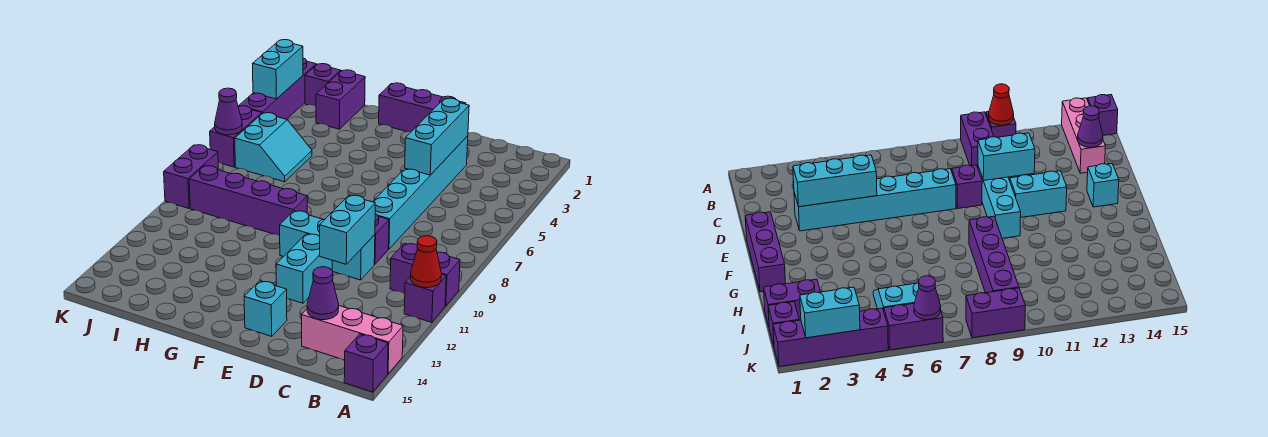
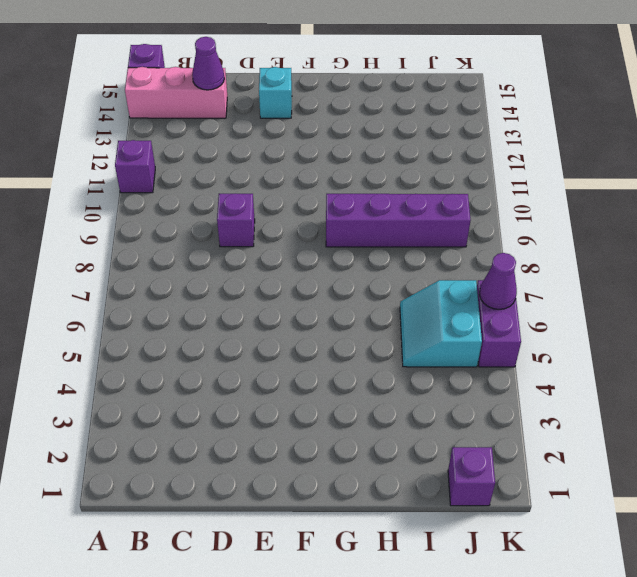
none -> purple 1x2 brick [390,243,460,306]
none -> cyan 1x6 brick [373,136,468,249]
none -> cyan 1x3 brick [280,211,375,280]

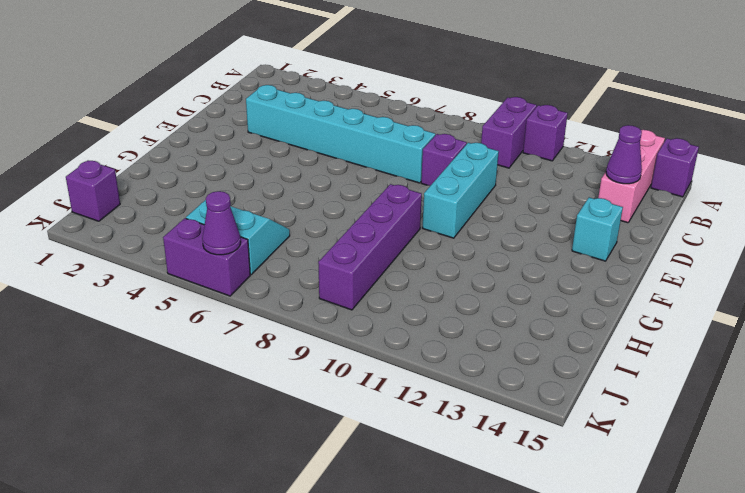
none -> purple 1x3 brick [379,83,466,132]
none -> cyan 1x2 brick [276,234,332,303]
none -> purple 1x2 brick [316,70,365,129]

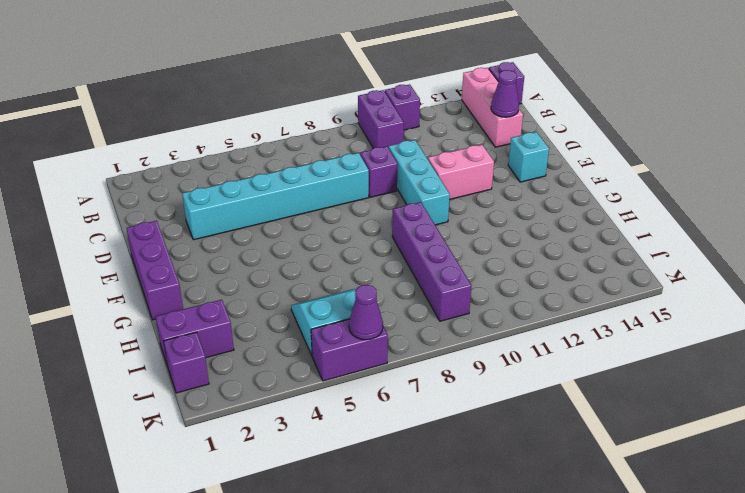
pink 1x2 brick [428,145,494,200] -> cyan 1x2 brick [276,234,332,303]
none -> purple 1x4 brick [239,58,316,119]
none -> purple 1x2 brick [164,145,218,208]
none -> red 1x1 cone [411,236,441,288]

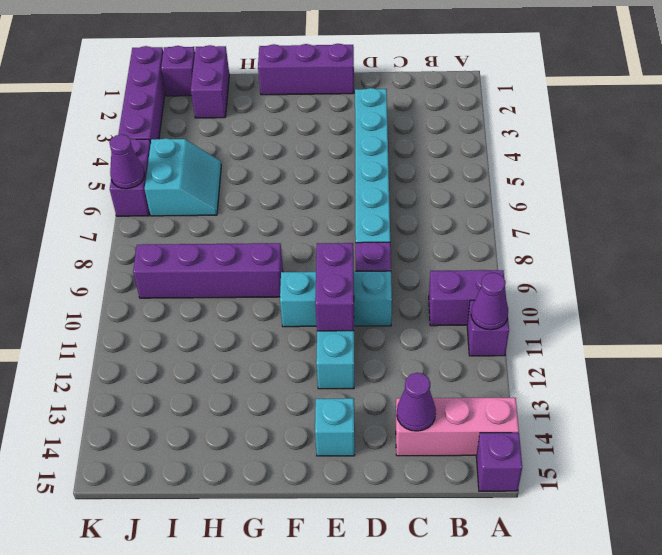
purple 1x1 cone [471,273,508,330] -> red 1x1 cone [411,236,441,288]
purple 1x2 brick [315,243,354,331] -> purple 1x2 brick moved to [164,145,218,208]
none -> cyan 1x3 brick [405,98,469,175]
none -> cyan 1x2 brick [320,195,375,264]
none -> cyan 1x2 brick [253,40,303,99]

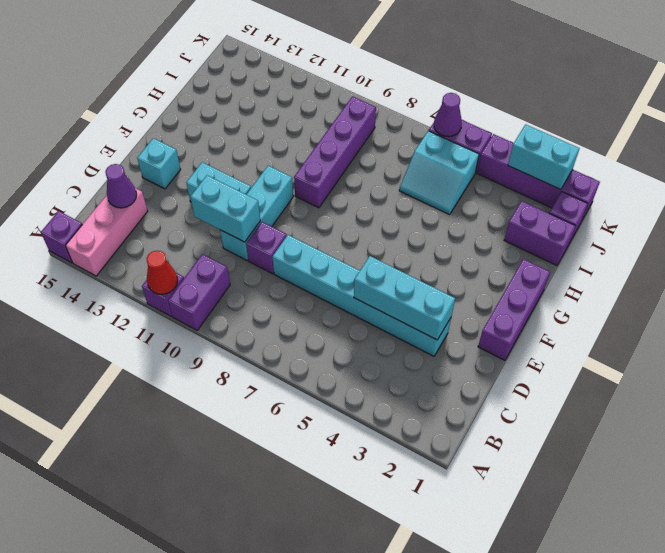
none -> purple 1x2 brick [164,145,218,208]

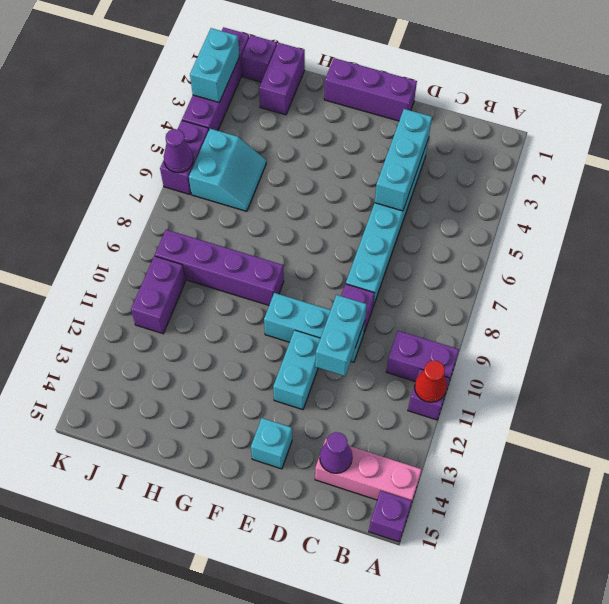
purple 1x2 brick [131,256,186,334] -> purple 1x2 brick moved to [164,145,218,208]

